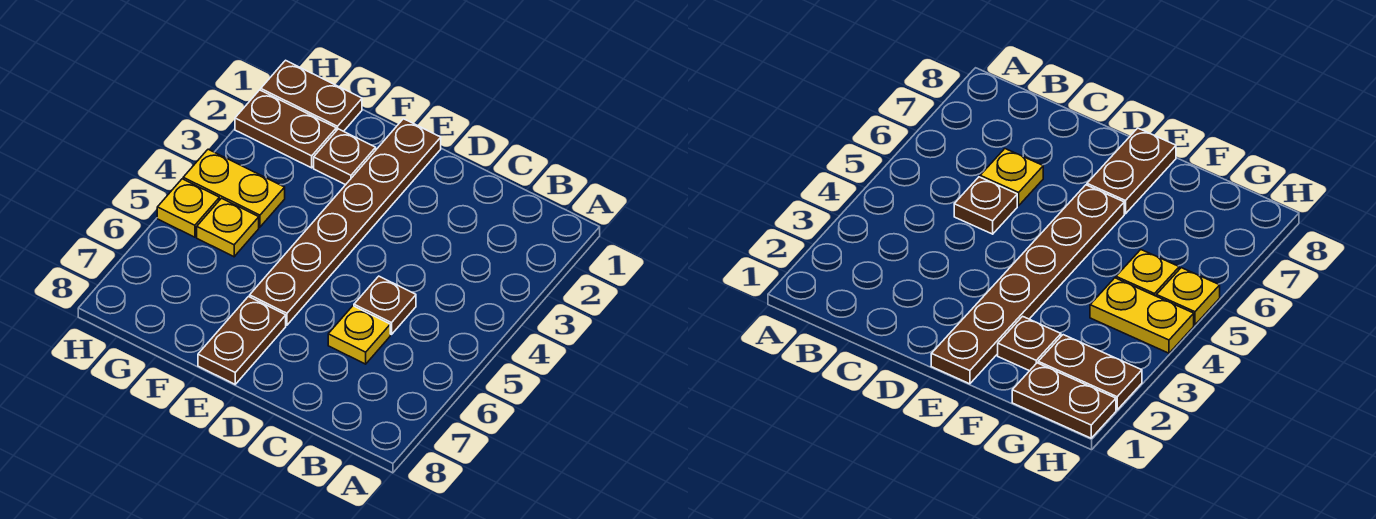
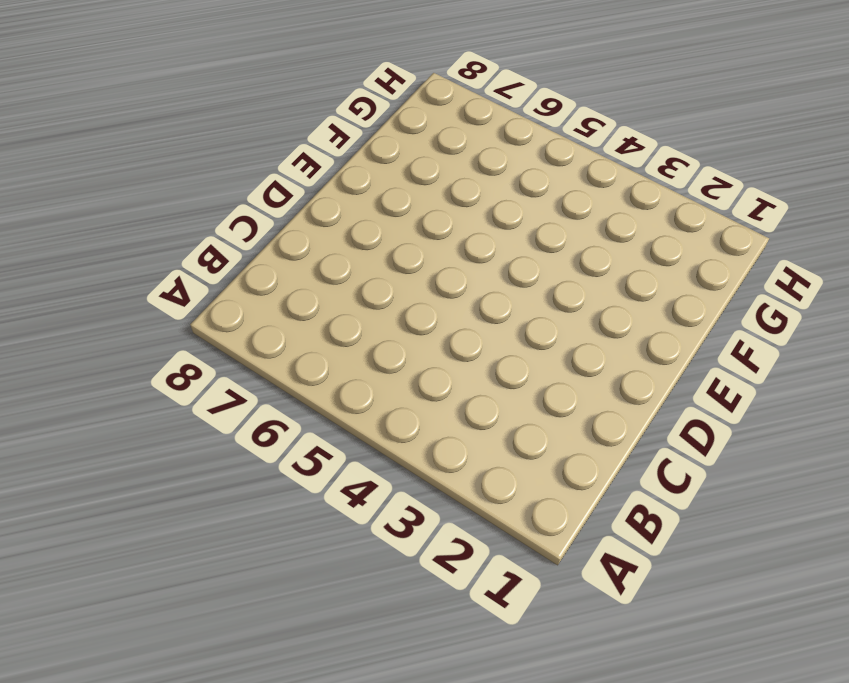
none -> brown 1x1 plate [354,276,416,335]
none -> yellow 1x1 plate [328,306,390,364]

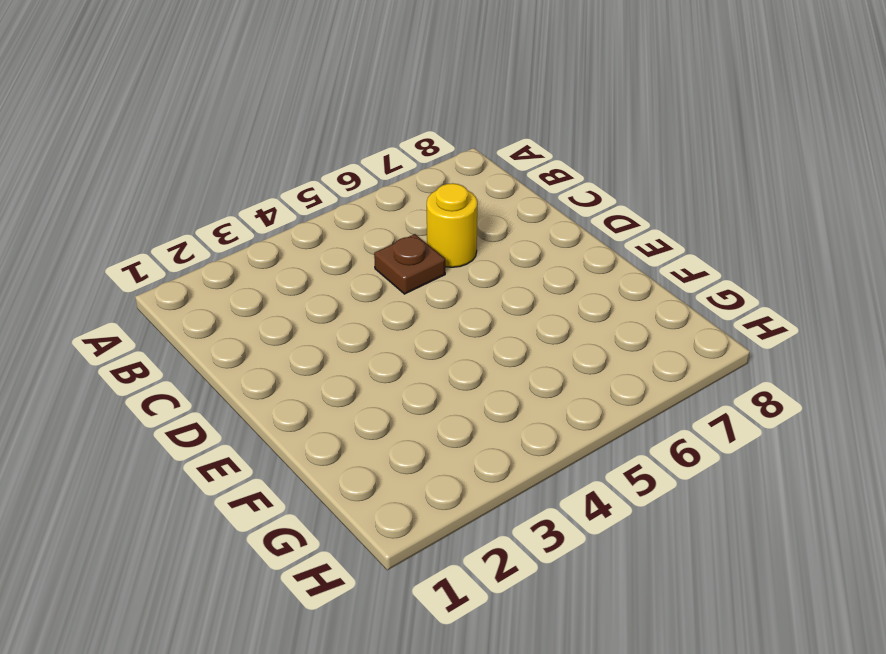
yellow 1x1 round brick [427,183,477,267] -> yellow 1x1 plate [328,306,390,364]
none -> brown 1x6 plate [250,119,441,325]
none -> brown 1x2 plate [198,297,286,384]

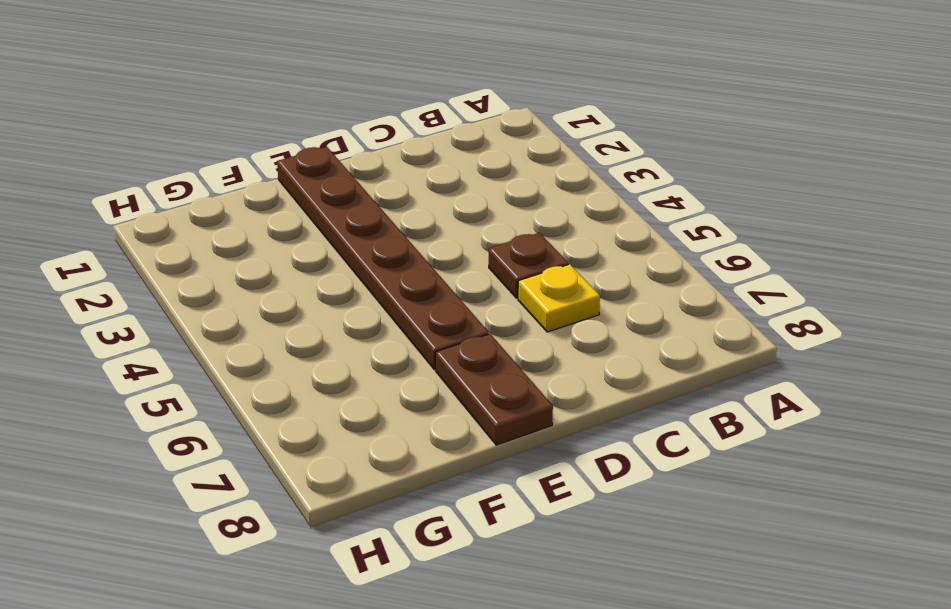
none -> brown 1x1 plate [314,129,376,185]
none -> brown 1x2 plate [261,60,362,131]

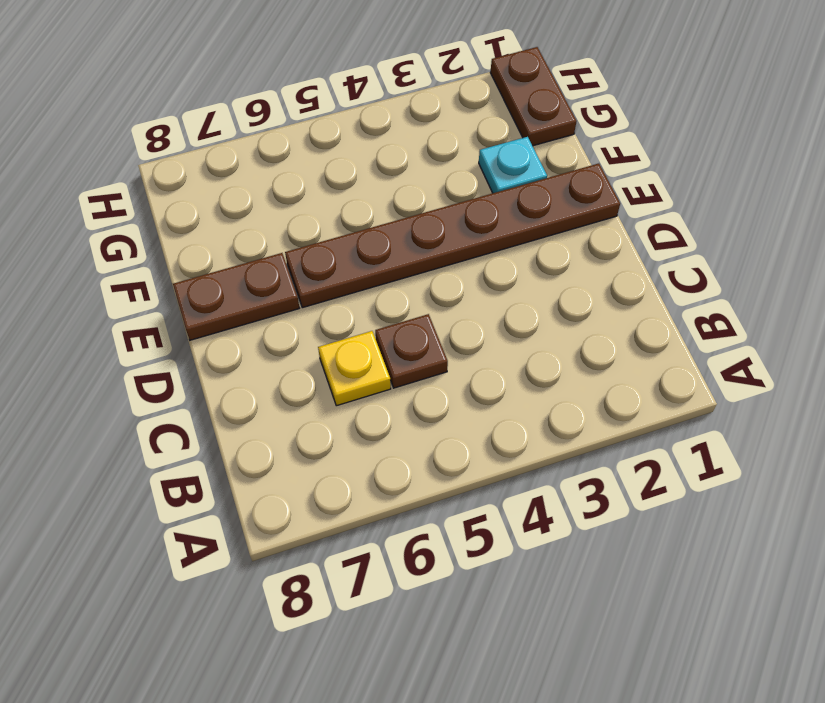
cyan 1x1 plate [479,137,547,193] -> brown 1x1 plate [314,129,376,185]
none -> brown 1x2 plate [235,90,336,168]
none -> yellow 1x2 plate [183,149,285,227]

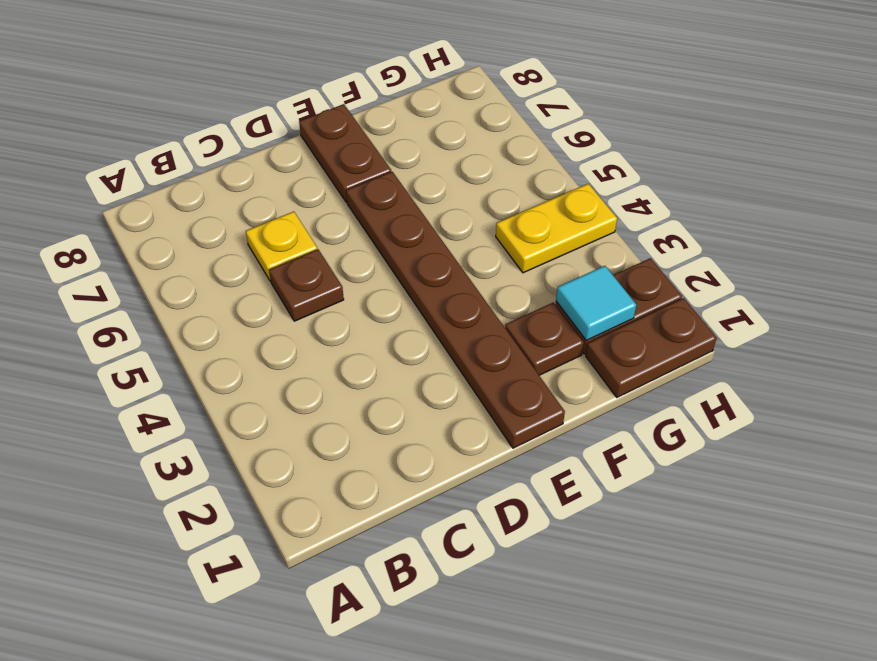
cyan 1x1 tile [556,266,636,341] -> none
none -> yellow 1x1 plate [197,198,259,257]
none -> yellow 1x1 plate [157,179,219,237]

